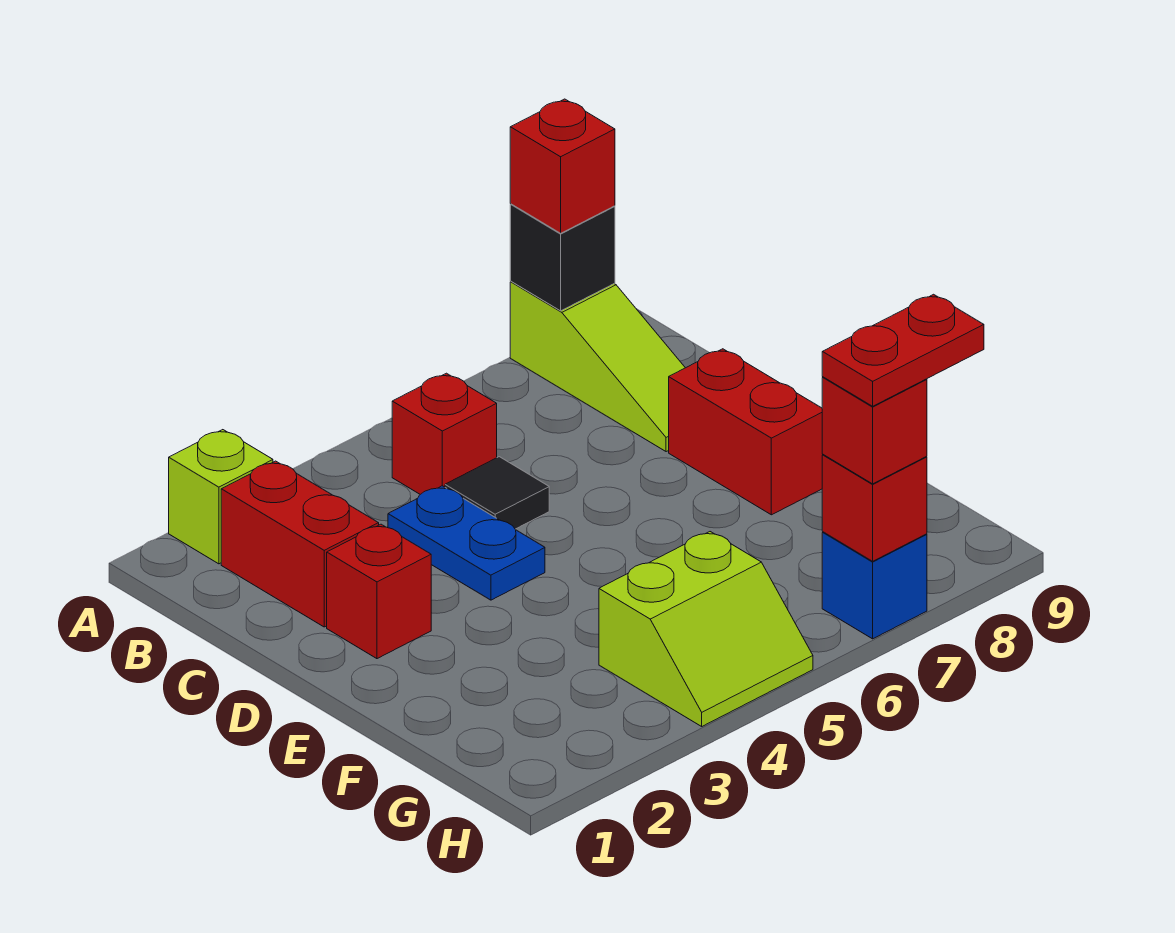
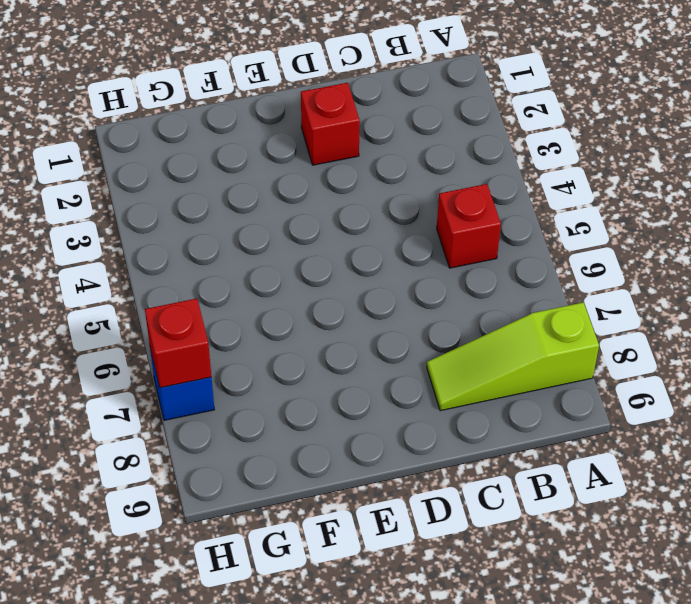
none -> lime 1x1 brick [169,430,273,564]
none -> red 1x2 brick [221,461,379,627]
none -> blue 1x2 plate [388,486,545,600]

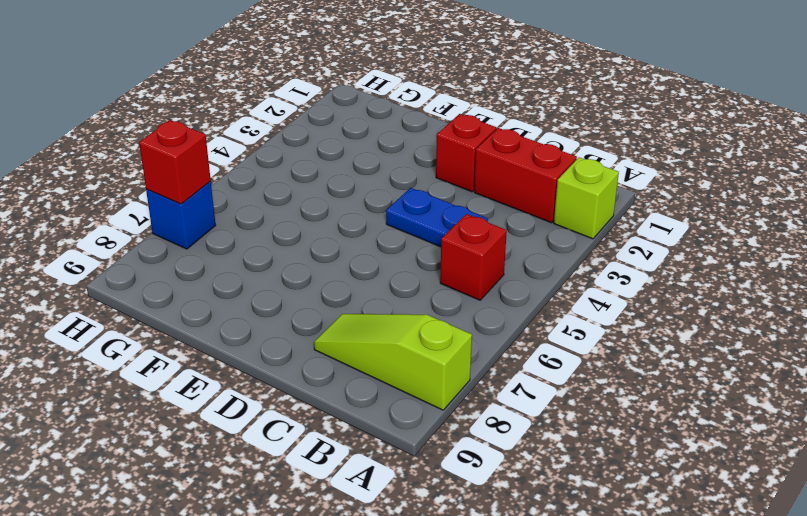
none -> black 1x1 tile [445,457,549,529]
none -> red 1x2 brick [669,349,823,515]
none -> lime 2x2 slope [599,532,813,726]

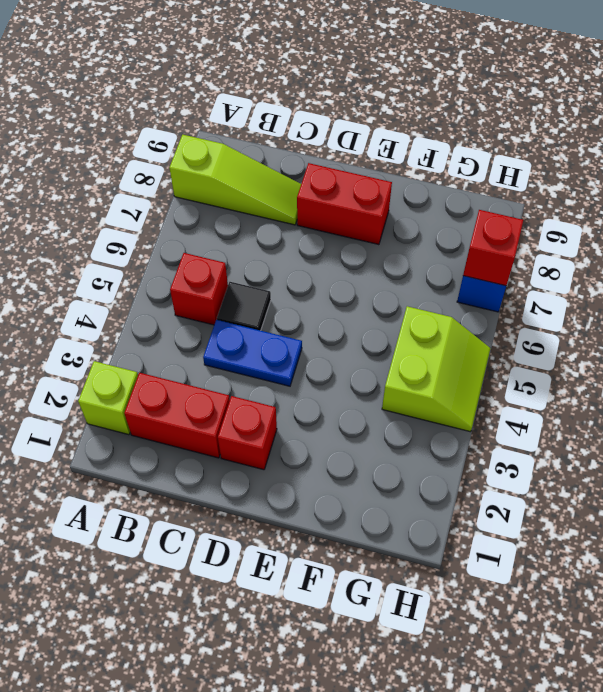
none -> black 1x1 brick [510,204,615,311]
none -> red 1x1 brick [510,99,615,233]
none -> red 1x1 brick [822,377,927,484]

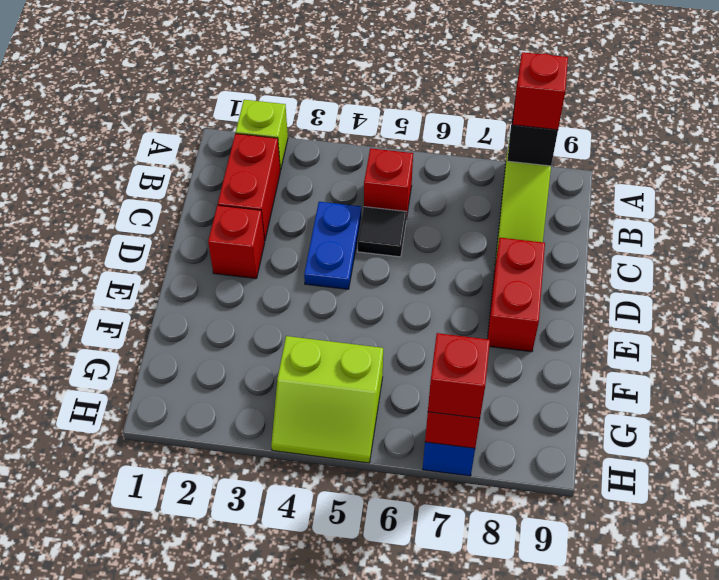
none -> red 1x2 plate [822,294,984,406]

